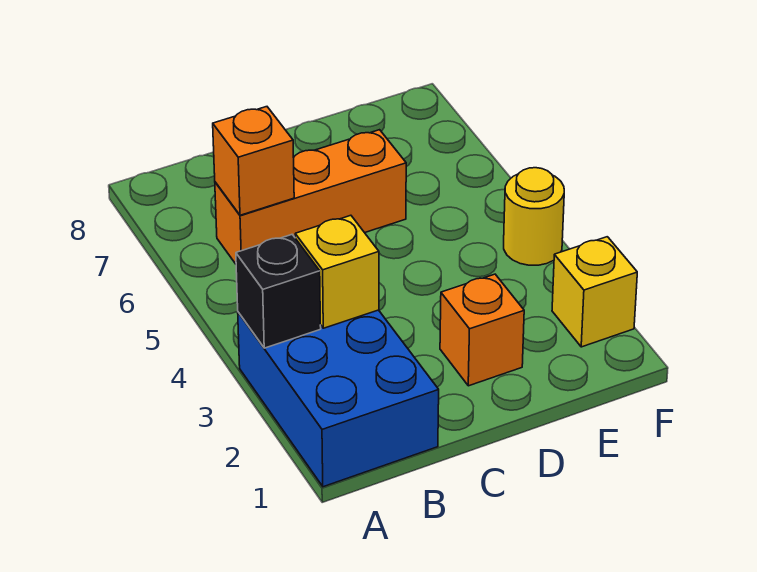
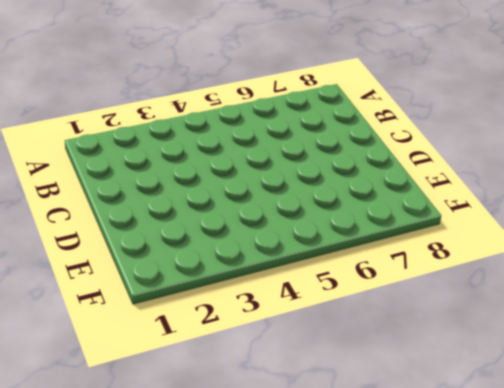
none -> blue 2x3 brick [238,310,439,487]
none -> orange 1x3 brick [215,130,406,264]

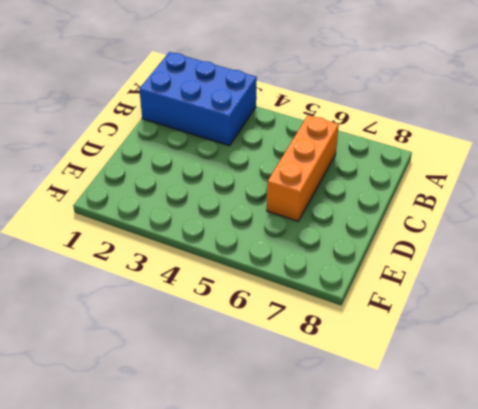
none -> orange 1x1 brick [440,274,524,386]
none -> yellow 1x1 brick [552,237,637,347]

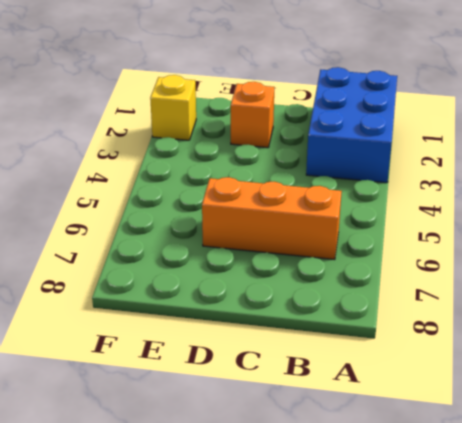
none -> yellow 1x1 round brick [504,168,564,265]
none -> black 1x1 brick [236,235,321,348]

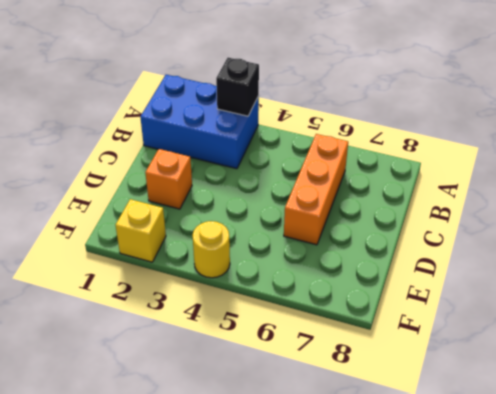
none -> yellow 1x1 brick [295,215,379,328]
none -> orange 1x1 brick [213,107,294,215]

